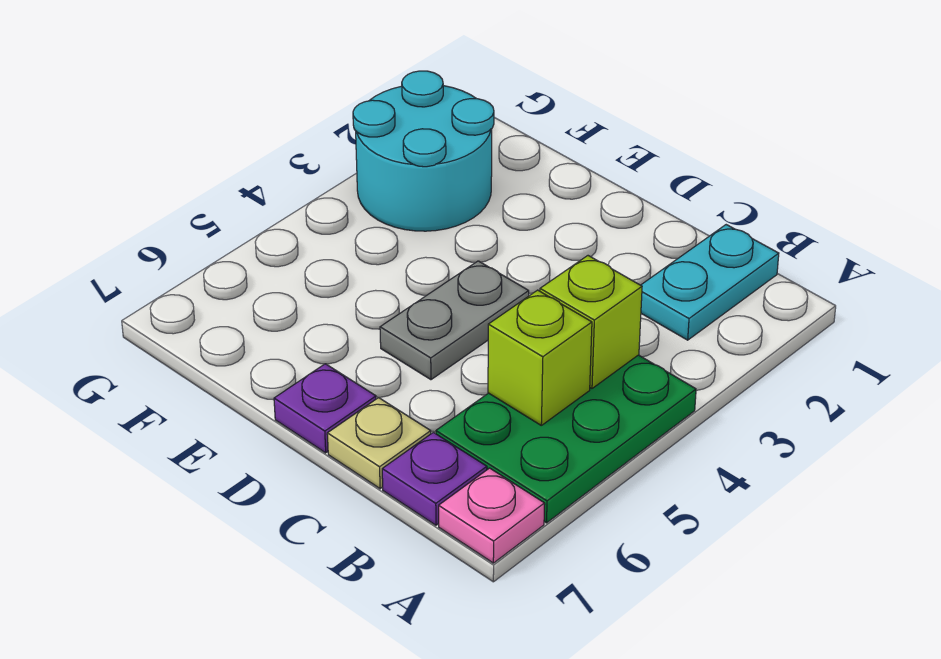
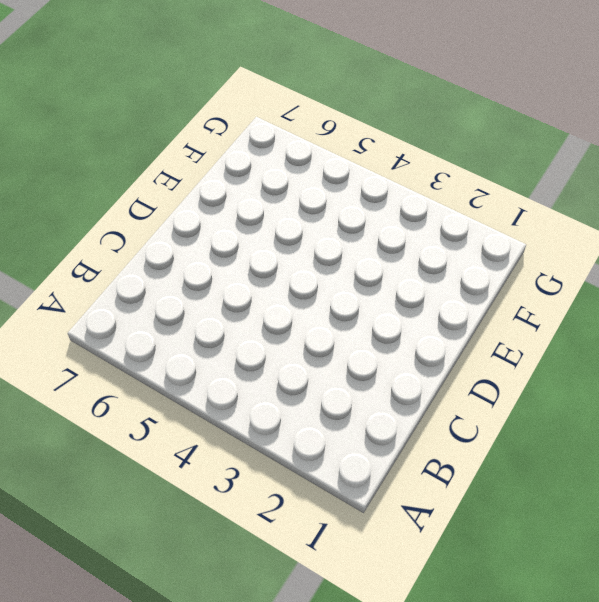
none -> green 2x3 plate [436,355,696,523]
none -> pink 1x1 plate [439,468,545,563]

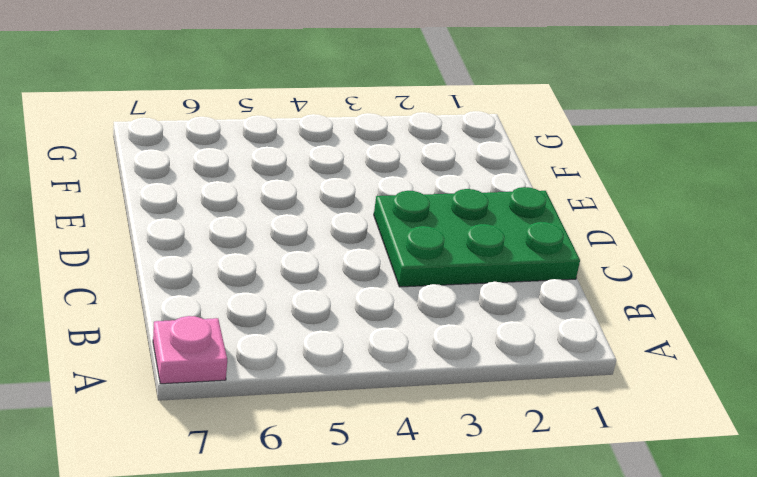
green 2x3 plate [374,187,580,287] -> green 2x3 plate moved to [436,355,696,523]
none -> cyan 1x2 plate [641,225,779,340]
none -> purple 1x1 plate [382,432,487,525]

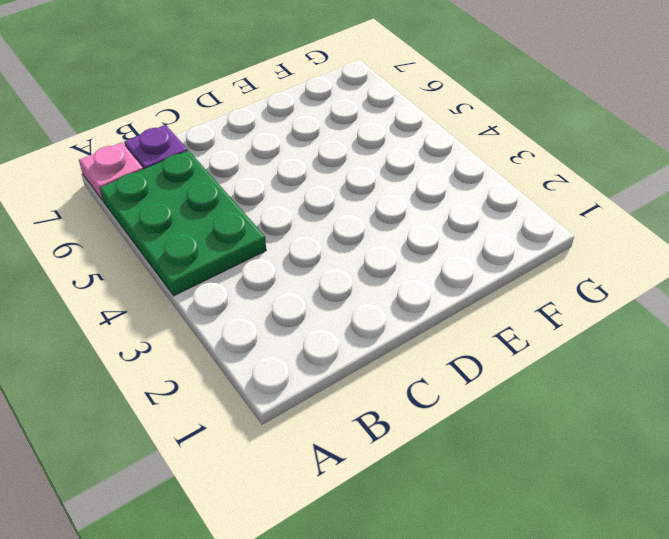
none -> cyan 1x2 plate [641,225,779,340]
none -> tan 1x1 plate [327,398,431,489]

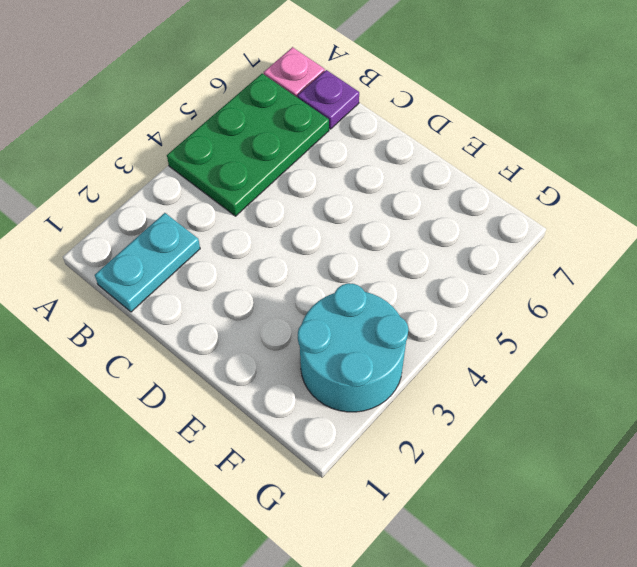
none -> tan 1x1 plate [327,398,431,489]
none -> grey 1x2 plate [380,261,529,380]

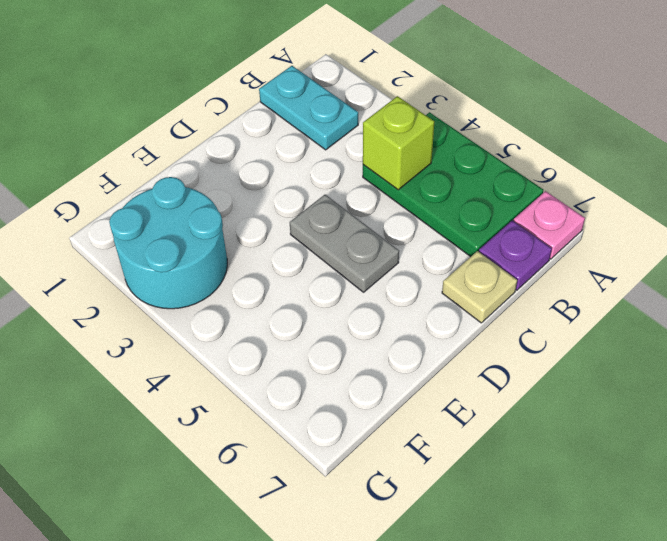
none -> purple 1x1 plate [274,364,376,453]
none -> lime 1x1 brick [488,290,592,425]

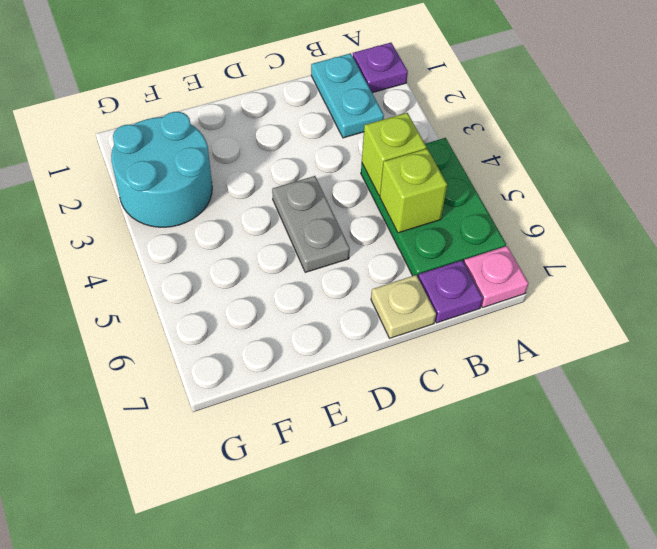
purple 1x1 plate [353,43,408,93] -> purple 1x1 plate moved to [274,364,376,453]

